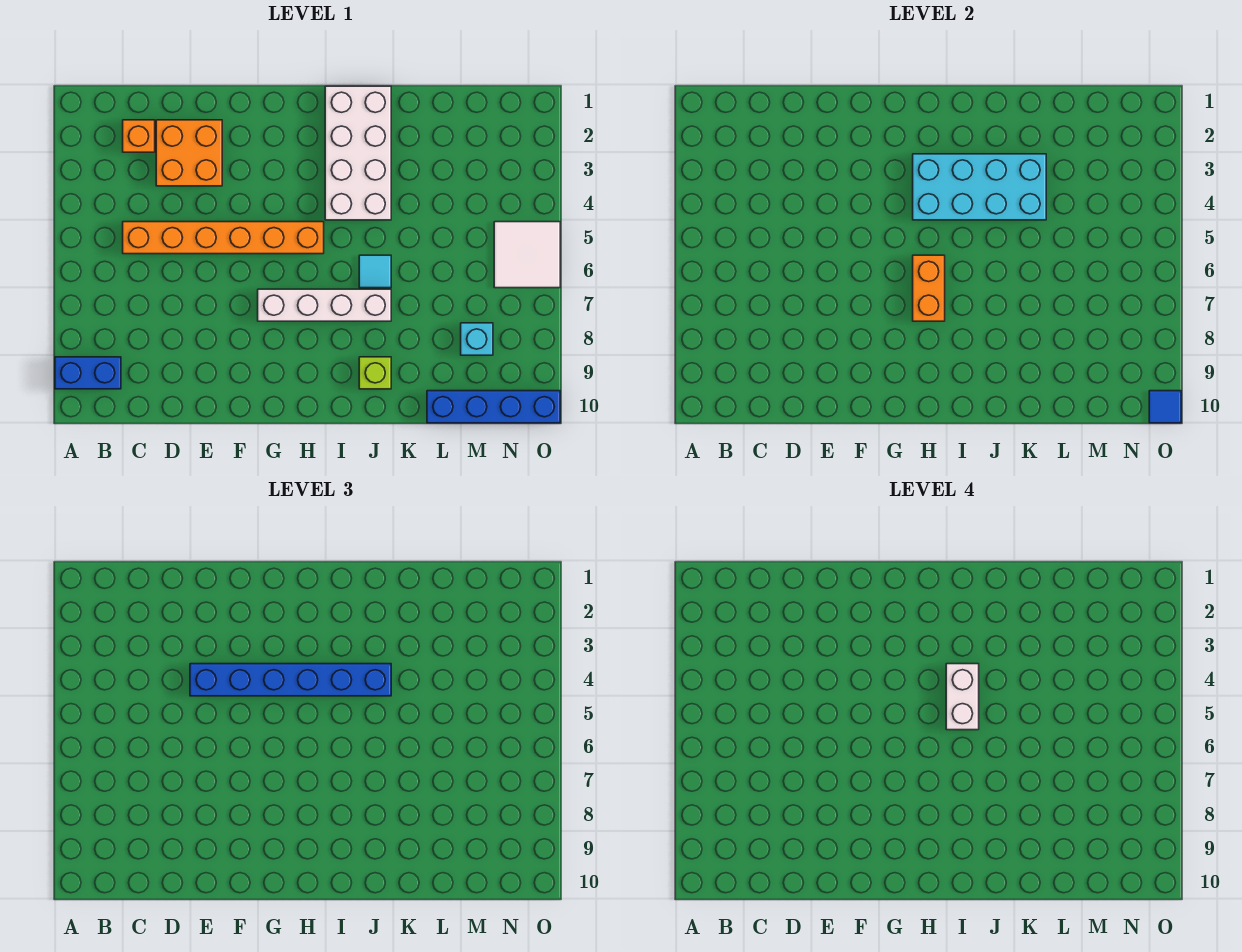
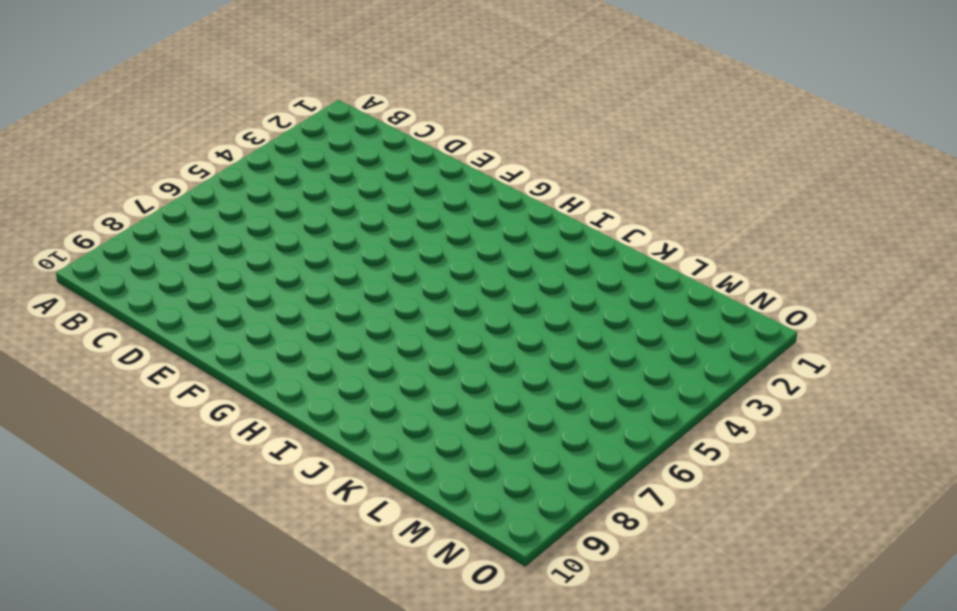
none -> blue 1x2 brick [55,357,121,389]
none -> orange 1x1 brick [123,120,155,152]
none -> orange 1x6 brick [123,222,324,254]

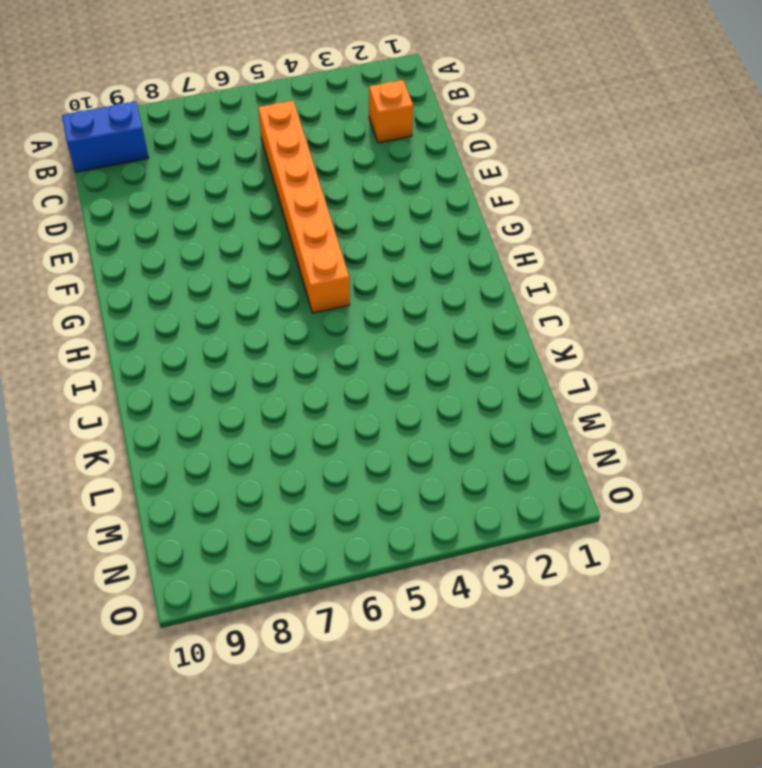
blue 1x2 brick [62,101,149,172] -> blue 1x2 brick turned to [55,357,121,389]
none -> orange 2x2 brick [156,120,222,186]
none -> white 1x4 brick [258,289,391,321]
none -> white 2x4 brick [325,86,391,220]

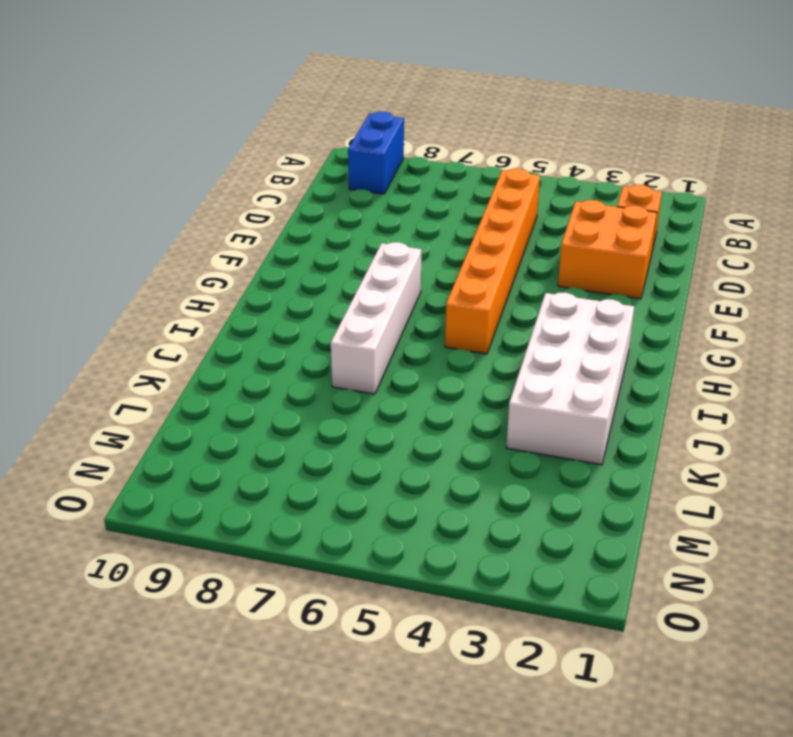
white 2x4 brick [506,293,634,465] -> white 2x4 brick turned to [325,86,391,220]
none -> cyan 1x1 tile [359,255,391,288]
none -> lime 1x1 brick [359,357,391,389]
none -> blue 1x4 brick [427,391,560,423]

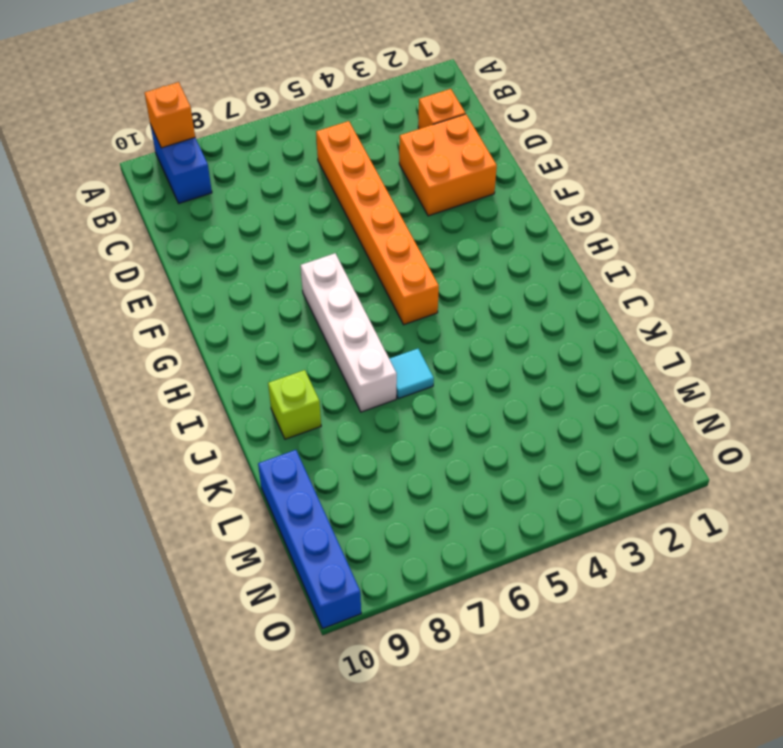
orange 1x1 brick [145,82,195,148] -> none
none -> white 2x4 brick [325,86,391,220]
none -> cyan 1x1 brick [461,323,493,355]
none -> white 2x2 tile [494,222,560,288]

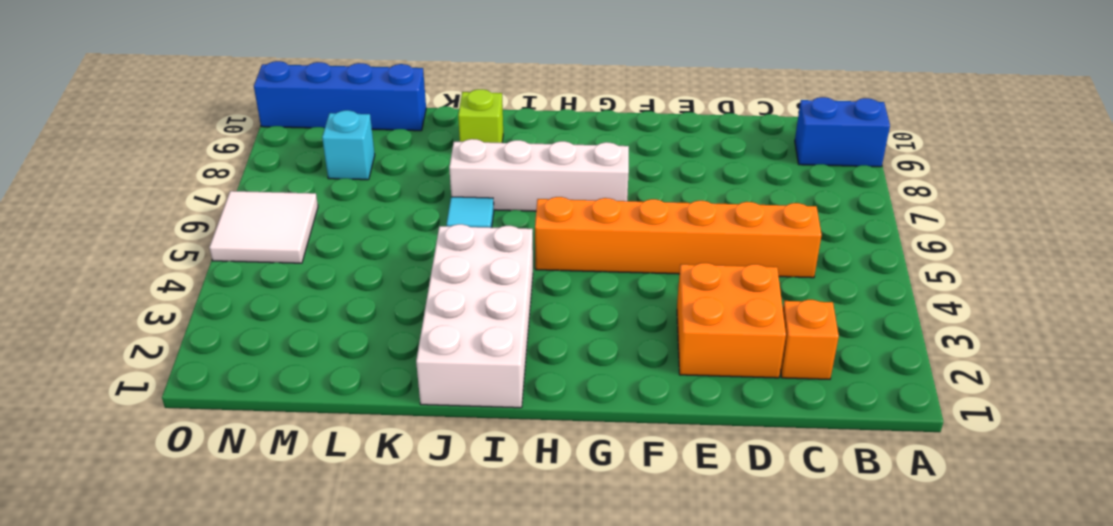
none -> cyan 2x4 brick [913,154,1046,220]
none -> orange 1x2 brick [913,255,945,321]
none -> blue 1x1 tile [1149,391,1181,423]

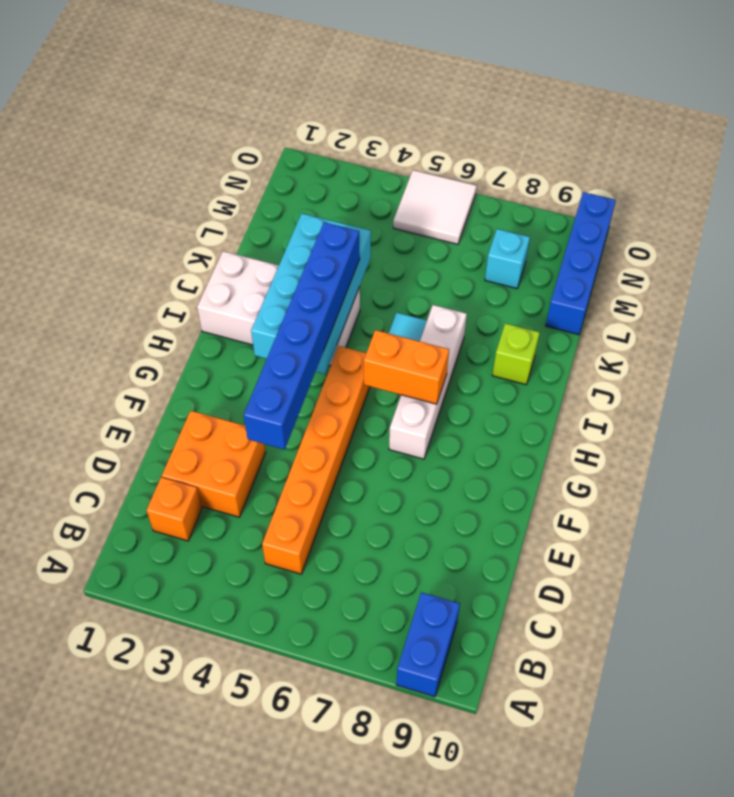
none -> blue 1x1 tile [1149,391,1181,423]
none -> white 1x2 brick [946,664,979,730]

